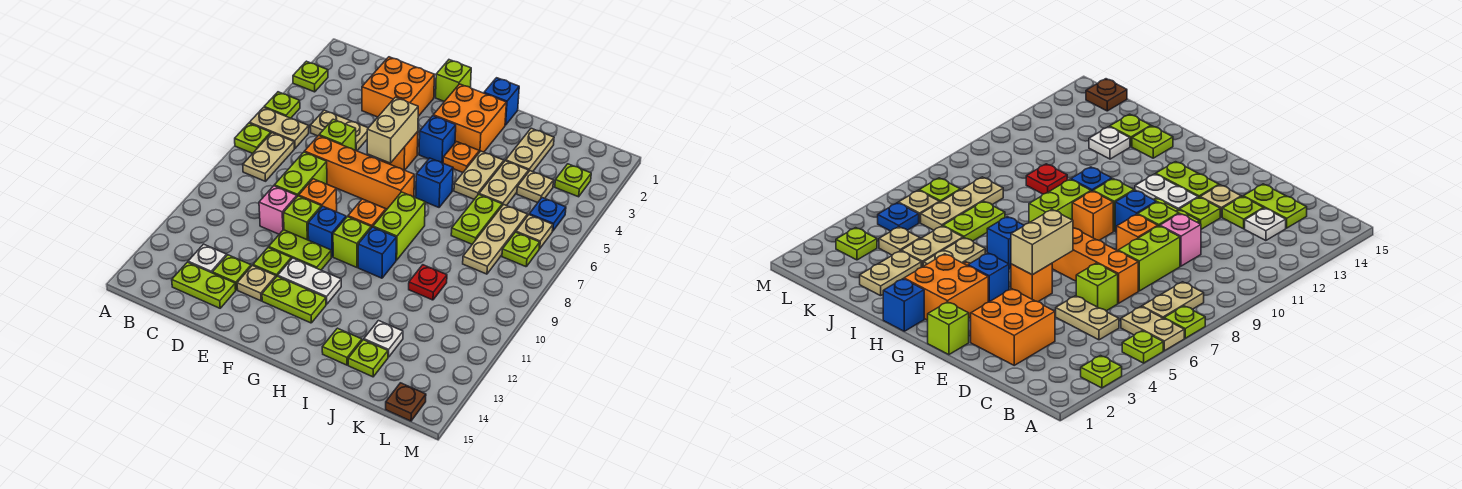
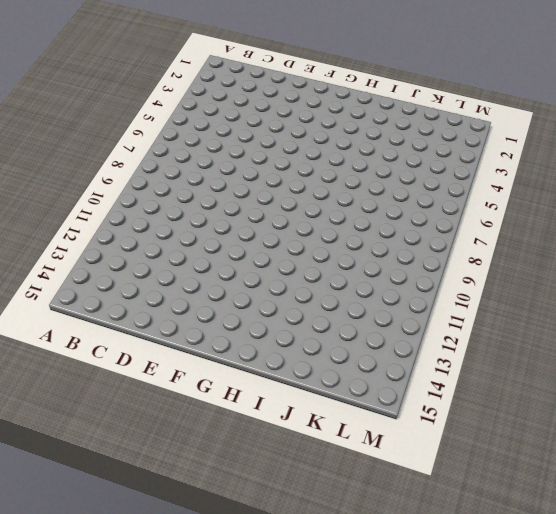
none -> lime 1x1 plate [293,61,328,92]
none -> lime 1x1 plate [264,92,300,118]
none -> tan 1x2 plate [249,107,309,148]
none -> lime 1x1 plate [235,123,271,153]

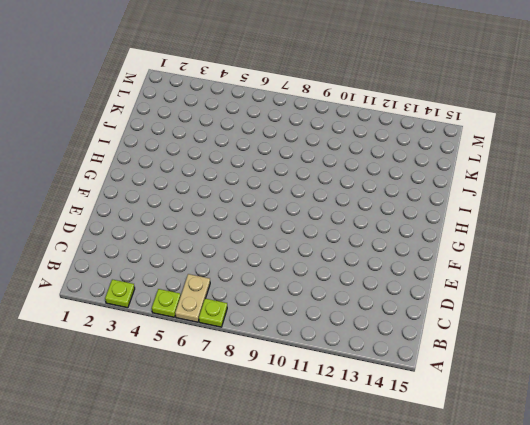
none -> tan 1x2 plate [243,133,294,181]
none -> tan 1x2 plate [310,110,368,151]
none -> white 1x1 plate [188,244,227,273]
none -> lime 1x2 plate [172,262,236,308]

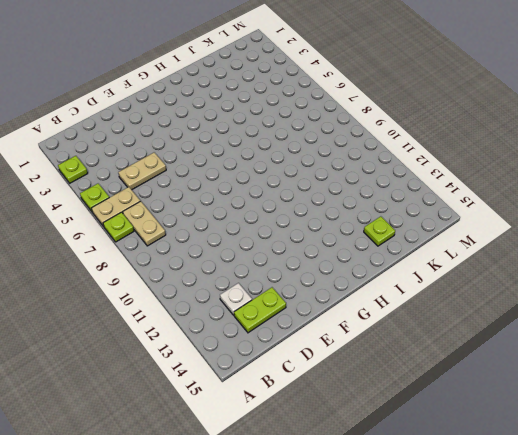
none -> orange 2x2 brick [362,57,434,117]
none -> lime 1x1 brick [319,119,356,150]
none -> orange 1x4 brick [305,136,414,209]
none -> lime 1x2 brick [274,152,327,196]

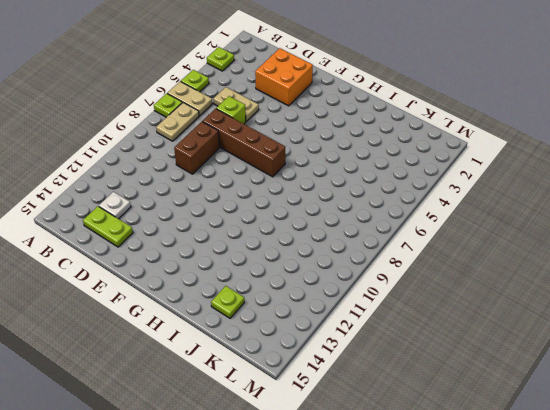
brown 1x4 brick [202,109,285,177] -> orange 1x4 brick [305,136,414,209]
brown 1x2 brick [174,122,219,174] -> lime 1x2 brick [274,152,327,196]
none -> pink 1x1 brick [259,186,297,234]
none -> lime 1x1 plate [213,255,251,290]
none -> orange 1x1 brick [299,179,337,212]
none -> lime 1x1 brick [283,196,321,240]

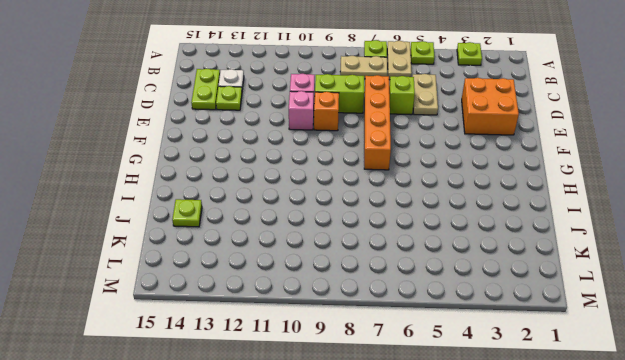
pink 1x1 brick [289,91,314,130] -> lime 1x1 brick [283,196,321,240]
none -> lime 1x2 plate [269,230,331,270]
none -> lime 1x1 plate [253,247,291,277]
none -> tan 1x1 plate [237,265,276,301]
none -> lime 1x1 brick [436,60,471,102]

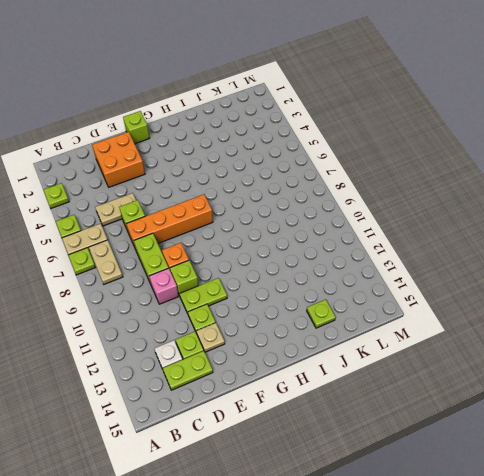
none -> orange 1x1 brick [381,132,418,170]
none -> blue 1x1 brick [308,206,346,257]
none -> white 1x2 plate [278,258,341,304]
none -> lime 1x2 plate [262,276,326,323]

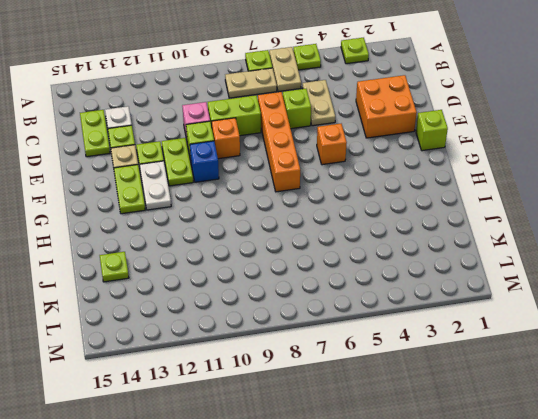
none -> orange 2x2 brick [433,84,506,152]
none -> blue 1x1 brick [419,116,456,163]
none -> orange 1x1 brick [348,199,386,228]
none -> lime 1x1 brick [333,217,371,267]

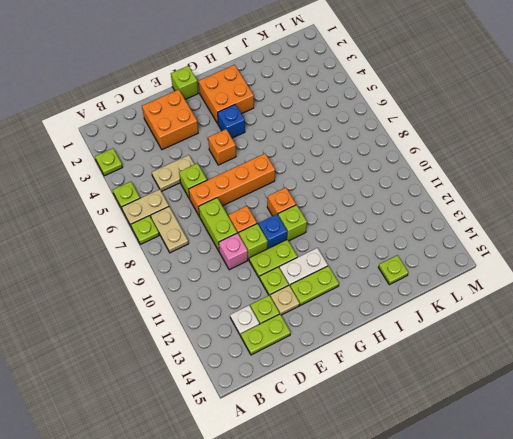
none -> blue 1x1 brick [484,78,519,125]
none -> orange 1x1 plate [443,142,479,172]
none -> blue 1x1 brick [416,158,453,207]
none -> lime 1x2 brick [373,192,425,260]

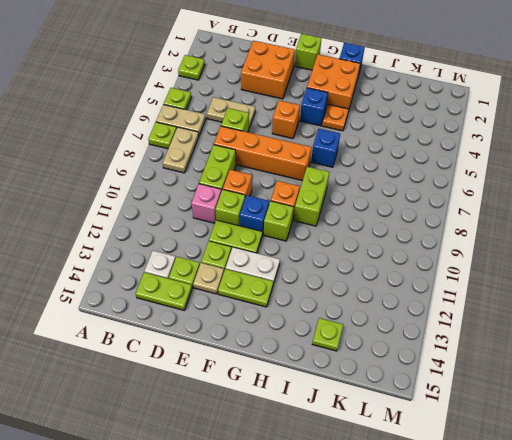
none -> blue 1x1 brick [358,227,396,278]
none -> tan 1x2 plate [454,151,504,199]
none -> lime 1x1 plate [322,328,362,365]
none -> tan 1x2 plate [506,128,554,172]

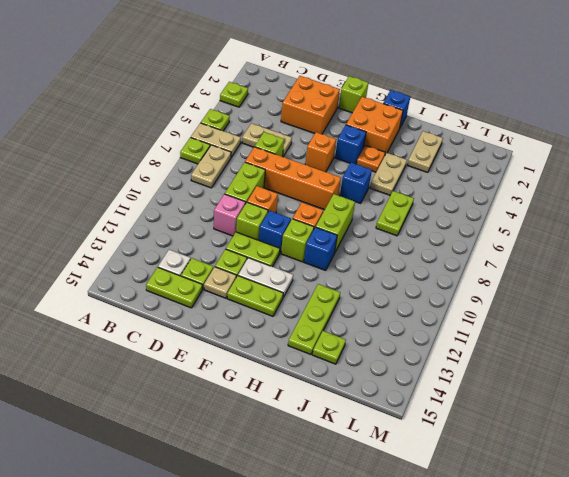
lime 1x3 plate [288,284,340,355] -> lime 1x1 plate [322,328,362,365]
none -> tan 1x2 plate [479,161,529,206]
none -> red 1x1 plate [409,265,447,300]
none -> white 1x1 plate [364,321,403,357]
none -> tan 1x1 plate [517,171,554,203]

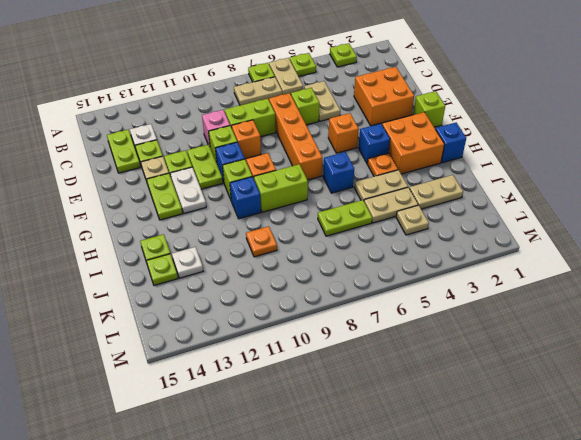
orange 1x1 plate [246,226,277,257] -> red 1x1 plate [409,265,447,300]
none -> tan 1x3 plate [463,204,527,274]
none -> lime 1x1 plate [555,164,591,197]
none -> blue 1x1 plate [529,198,566,231]
none -> tan 1x1 plate [516,215,553,249]

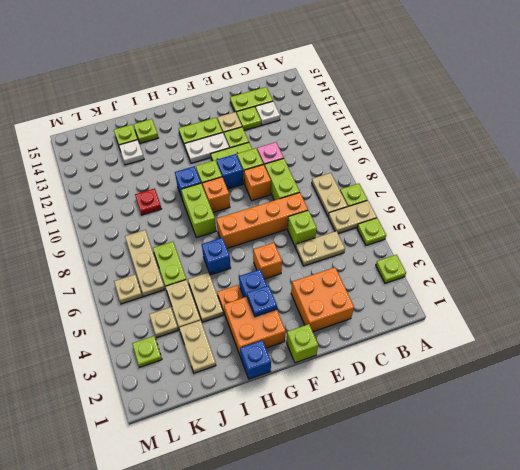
blue 1x1 plate [247,285,277,316] -> blue 1x1 plate moved to [529,198,566,231]
none -> lime 1x1 plate [502,232,540,267]
none -> brown 1x1 plate [386,383,426,421]
none -> tan 1x2 brick [367,97,418,163]

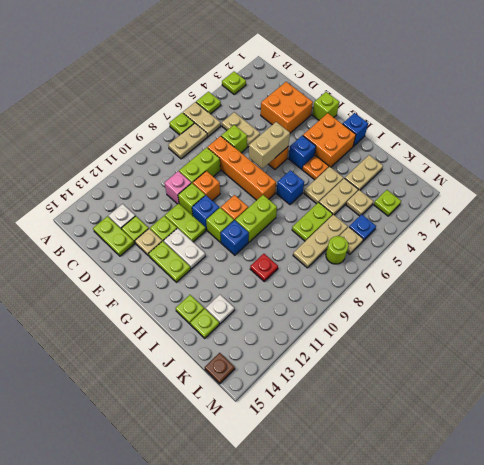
lime 1x1 round brick [326,236,348,264] -> lime 1x1 plate [502,232,540,267]

